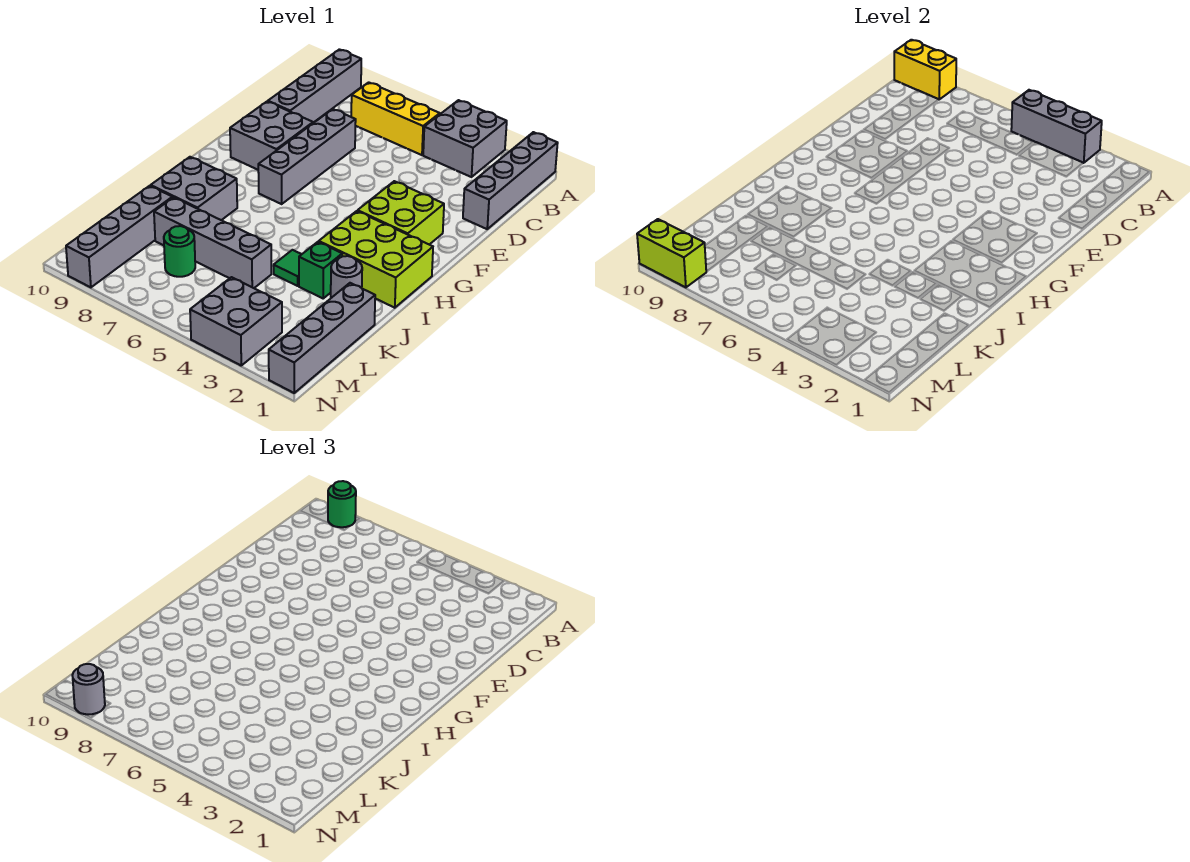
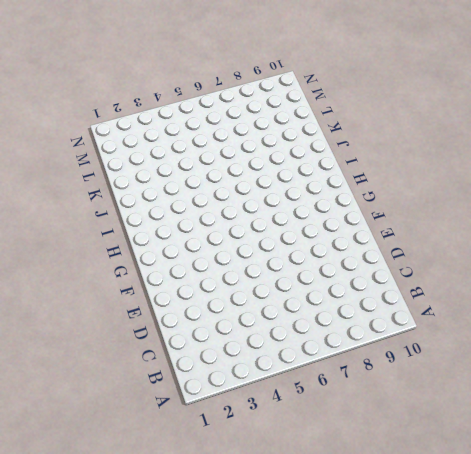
none -> grey 1x4 brick [463,132,558,229]
none -> grey 2x2 brick [423,100,507,177]
none -> grey 1x4 brick [268,49,361,123]

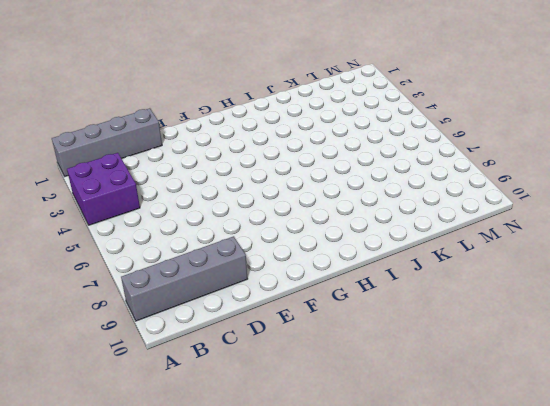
purple 2x2 brick [67,153,140,225] -> grey 2x2 brick [423,100,507,177]
none -> yellow 1x3 brick [351,82,440,155]
none -> grey 1x4 brick [258,109,356,204]
none -> grey 2x2 brick [230,102,313,170]

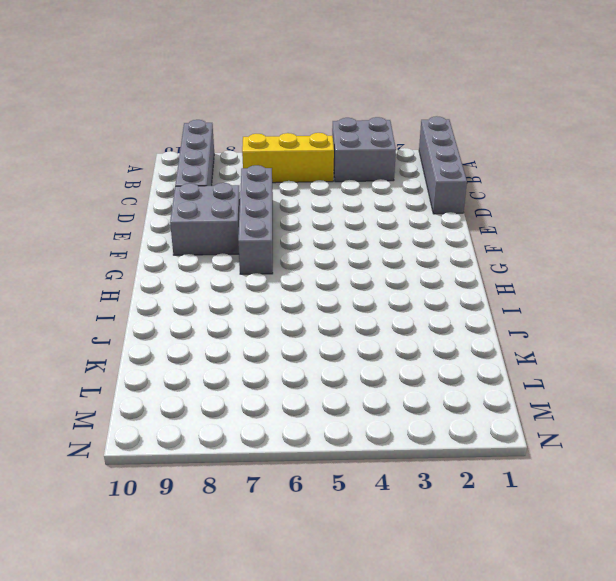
none -> lime 2x2 brick [358,181,444,245]
none -> lime 2x3 brick [319,211,433,308]
none -> grey 2x2 brick [151,157,237,220]

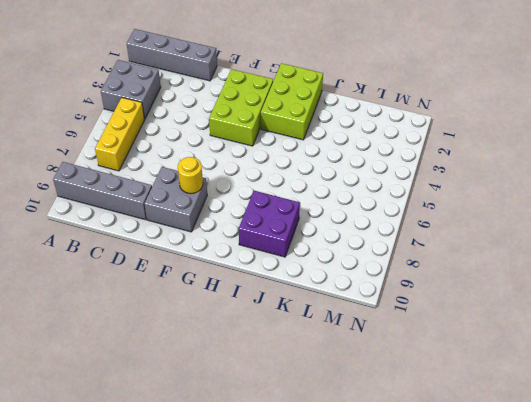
lime 2x3 brick [209,69,273,146] -> lime 2x2 brick [358,181,444,245]
yellow 1x1 round brick [178,157,203,194] -> none
purple 2x2 brick [239,191,300,257] -> grey 2x2 brick [151,157,237,220]
none -> grey 1x4 brick [258,109,356,204]
none -> grey 1x1 round brick [331,256,362,298]
none -> green 1x1 brick [299,242,342,298]

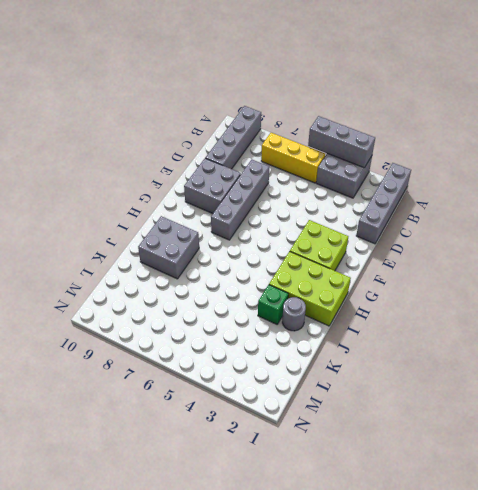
none -> green 1x1 tile [274,250,302,286]
none -> grey 1x4 brick [269,283,375,393]
none -> grey 1x4 brick [154,197,271,288]

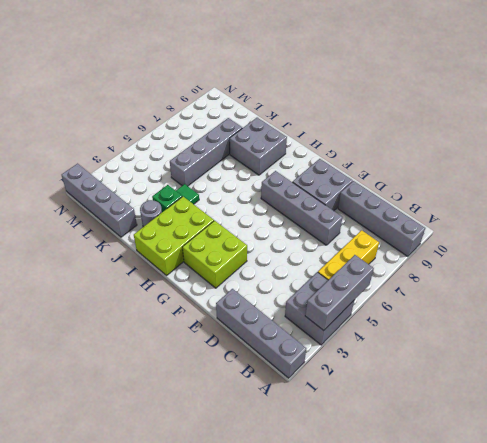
none -> grey 1x4 brick [66,186,172,287]
none -> green 1x1 round brick [164,226,195,277]
none -> grey 2x2 brick [190,277,282,365]

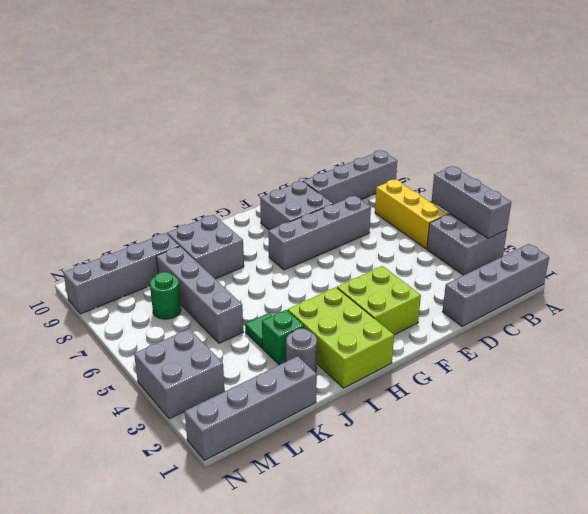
none -> yellow 1x2 brick [894,40,956,99]
none -> lime 1x2 brick [637,219,706,287]
none -> green 1x1 round brick [328,481,356,527]

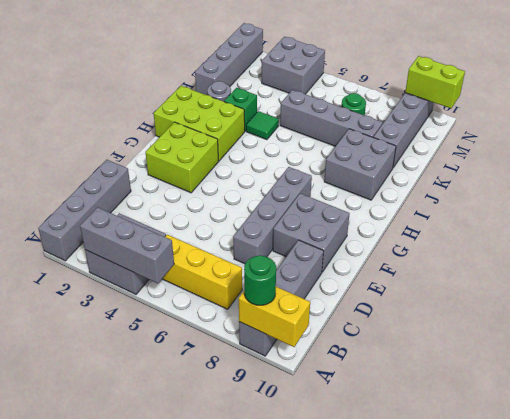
none -> grey 1x1 round brick [72,664,105,714]

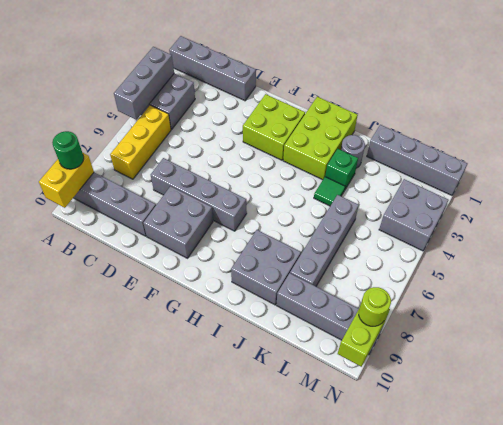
lime 1x1 round brick [359,287,391,326] -> grey 1x1 round brick [72,664,105,714]
none -> green 1x1 round brick [164,226,195,277]

